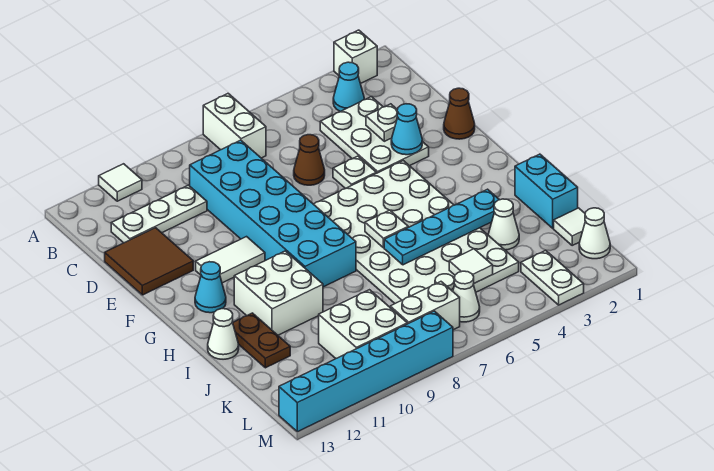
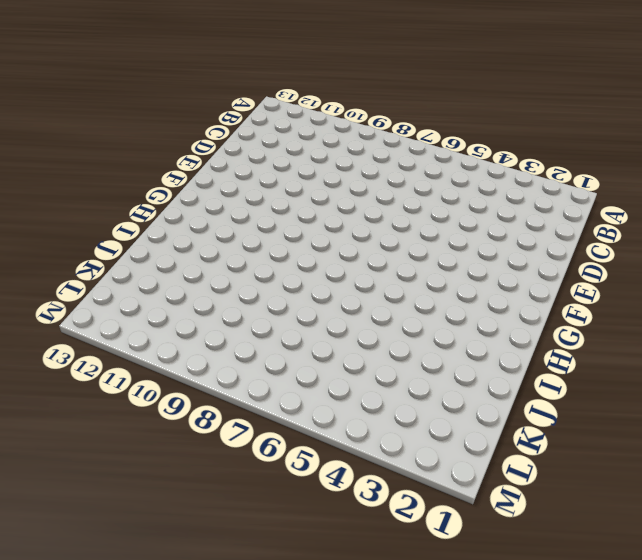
none -> white 1x1 brick [334,30,377,84]
none -> white 1x2 brick [203,94,266,158]
none -> white 1x1 tile [99,164,142,201]
none -> cyan 1x1 cone [333,62,364,112]

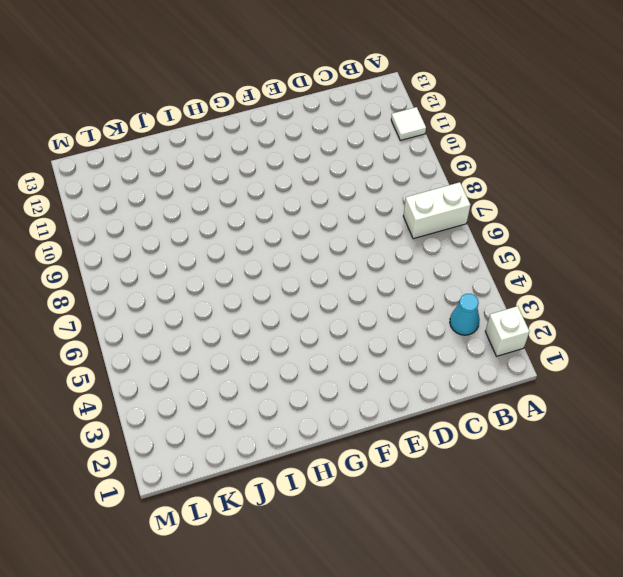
none -> white 2x3 plate [320,97,429,173]
none -> cyan 2x6 brick [190,140,356,287]
none -> white 1x3 plate [111,185,207,243]
none -> brown 1x1 cone [294,135,325,185]

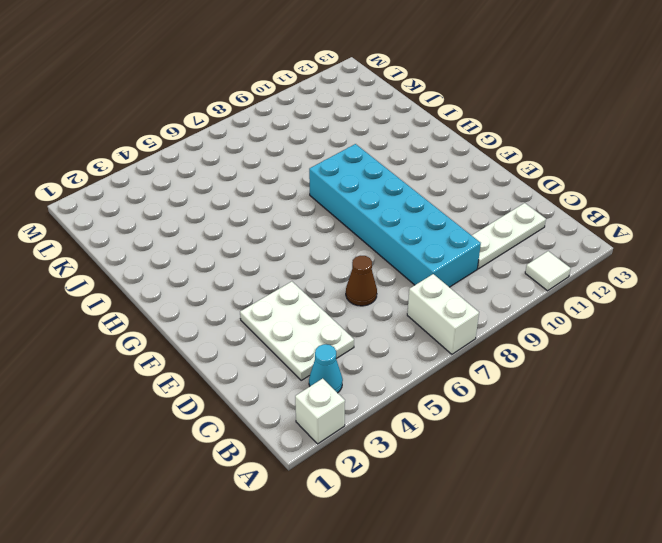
none -> brown 2x2 tile [105,228,193,295]
none -> brown 1x1 cone [444,88,475,139]
none -> white 1x1 plate [333,156,376,189]
none -> white 4x6 plate [314,161,519,303]

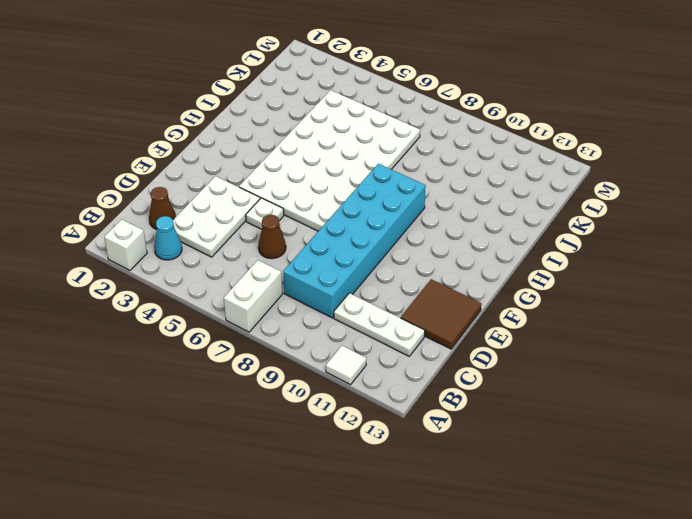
brown 1x1 cone [149,187,176,229] -> brown 1x1 cone moved to [444,88,475,139]
none -> white 1x2 tile [196,237,265,283]
none -> cyan 1x1 cone [195,262,226,313]
none -> white 2x2 brick [234,251,323,335]
none -> cyan 1x2 brick [515,154,578,228]

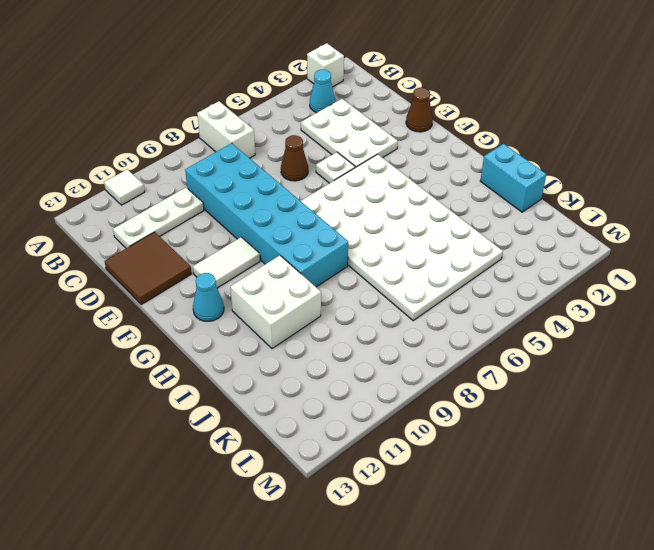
none -> brown 1x2 plate [233,313,290,368]
none -> white 1x1 cone [208,309,239,359]
none -> white 1x1 cone [488,199,519,250]
none -> white 1x1 tile [554,208,585,245]

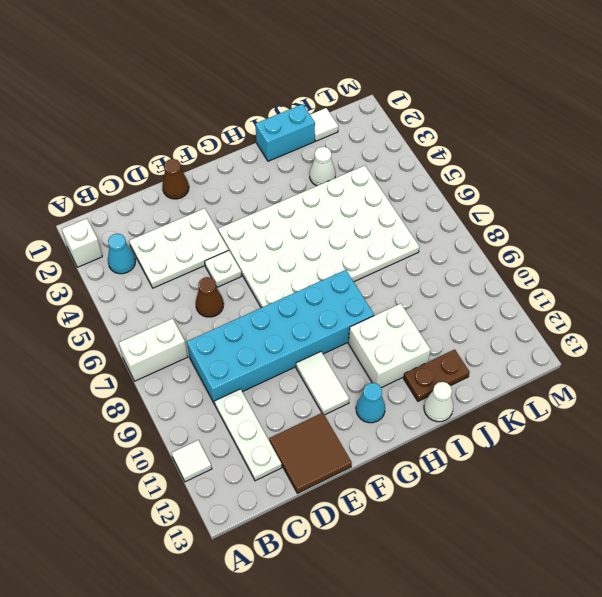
none -> white 2x2 brick [319,290,407,358]
none -> white 1x1 cone [579,208,610,259]
none -> white 1x2 plate [521,250,584,305]
none -> white 1x1 cone [453,271,480,322]

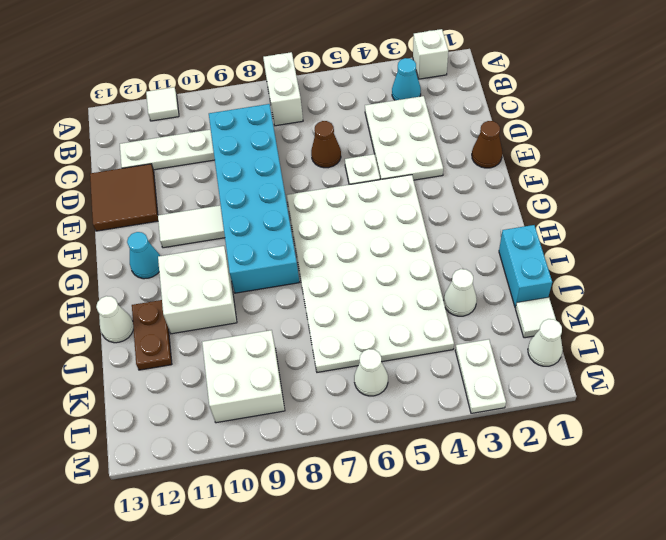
none -> white 1x2 brick [390,282,460,330]
none -> cyan 1x6 brick [279,311,453,432]
none -> white 1x1 plate [366,104,398,141]
none -> cyan 1x1 cone [391,104,422,155]

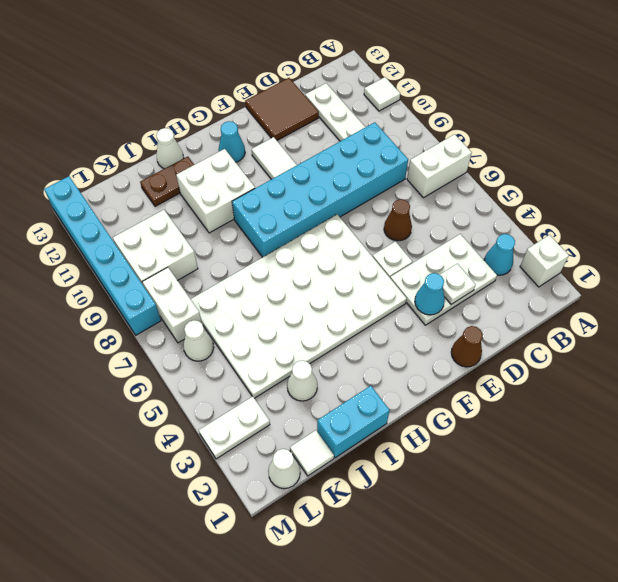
none -> white 1x1 plate [365,210,408,248]
none -> cyan 1x4 plate [384,189,499,265]
none -> white 1x1 tile [449,249,493,283]

